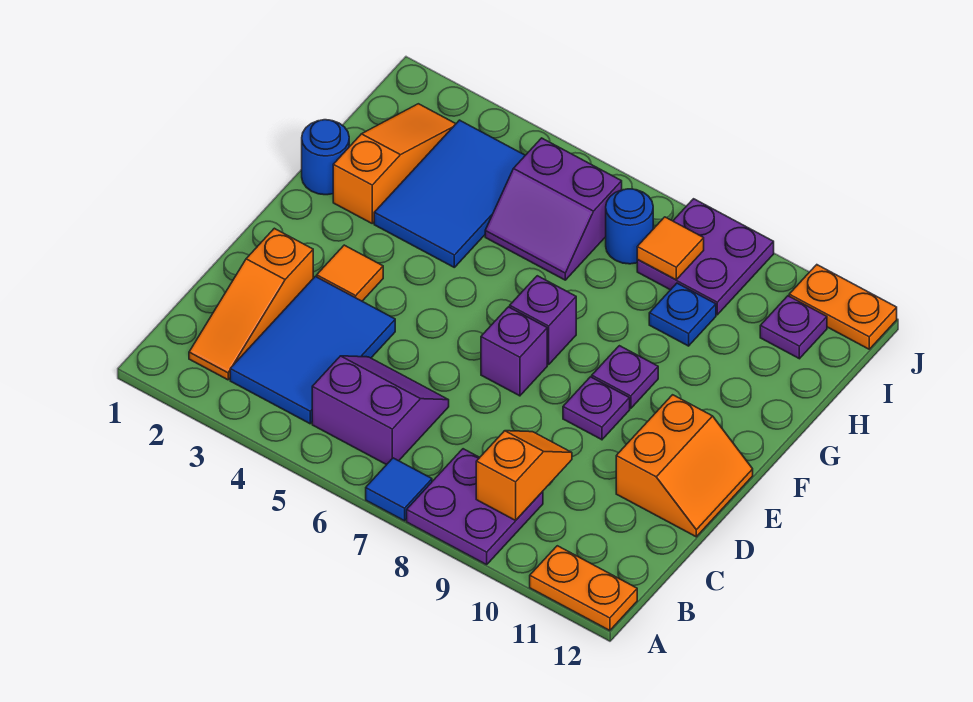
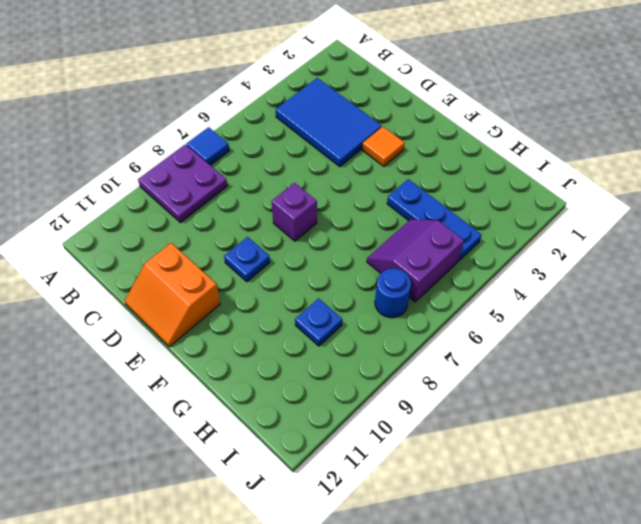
blue 1x1 plate [224,237,270,282] -> purple 1x1 plate [563,377,630,440]
blue 1x3 plate [387,179,482,260] -> blue 2x3 tile [374,120,525,267]
none -> orange 1x2 plate [530,546,637,631]
none -> orange 1x3 slope [189,228,313,380]
none -> purple 2x2 slope [312,356,449,465]

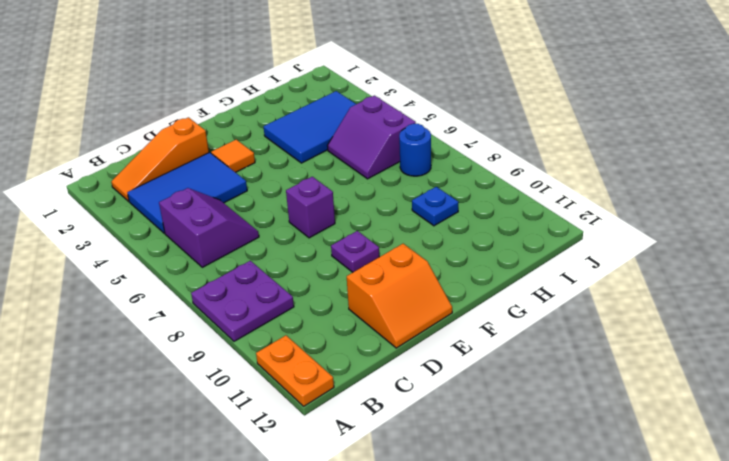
none -> blue 1x1 tile [366,458,432,521]
none -> purple 1x1 brick [510,276,576,365]
none -> purple 1x1 plate [592,346,658,409]

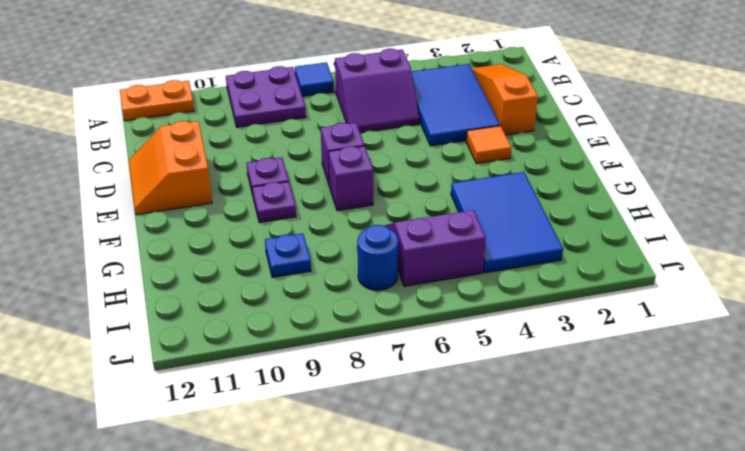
none -> blue 1x1 round brick [302,120,349,195]
none -> orange 1x3 slope [333,104,456,223]
none -> purple 2x2 plate [637,199,774,315]

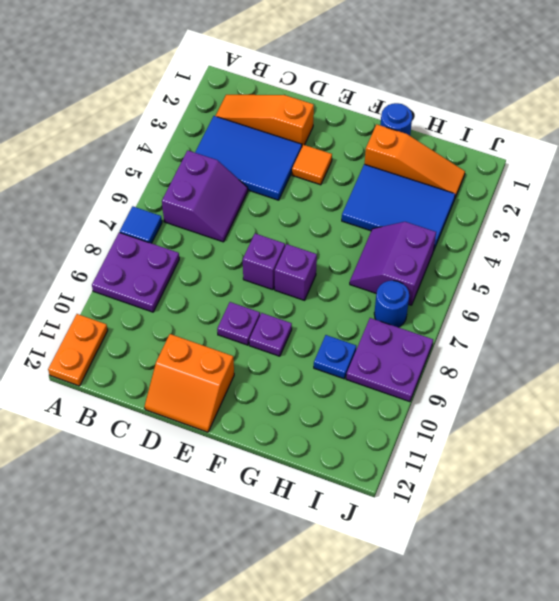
none -> purple 1x1 plate [760,296,827,359]
none -> orange 1x2 plate [789,265,897,349]
none -> orange 1x2 slope [476,431,572,520]

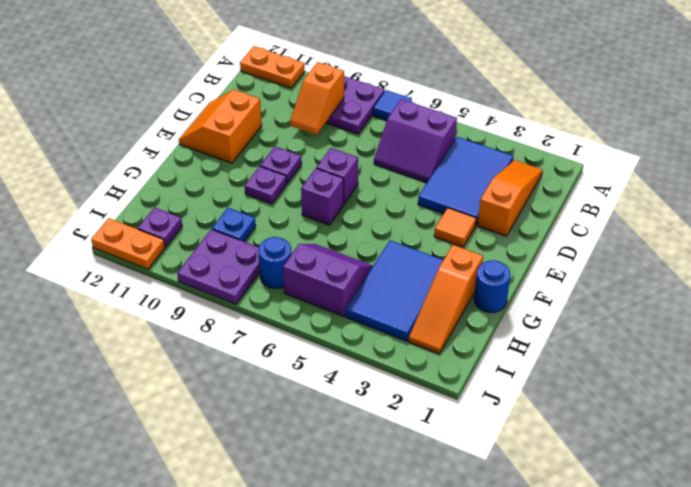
none -> orange 1x1 tile [637,217,704,280]

